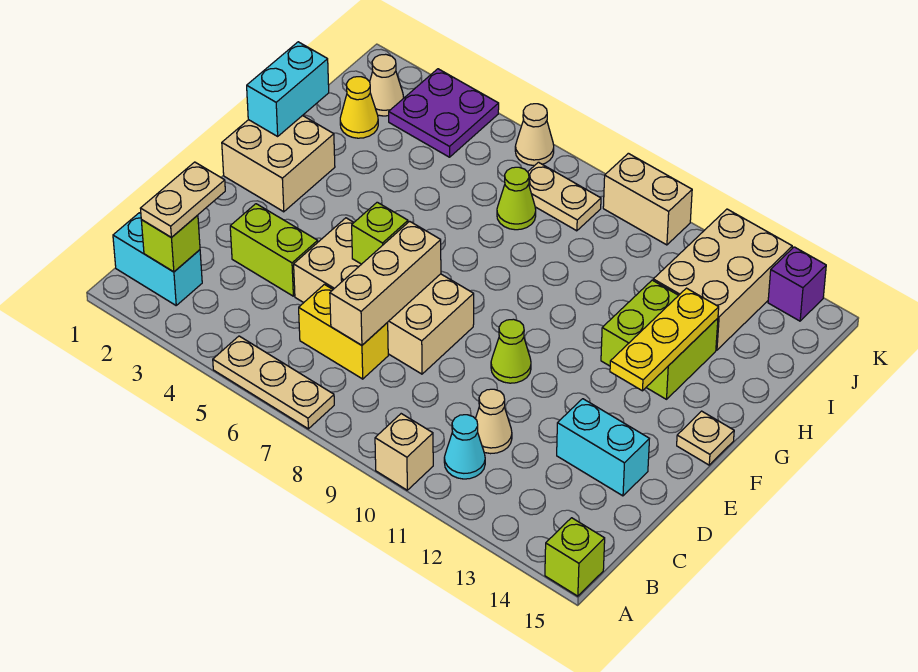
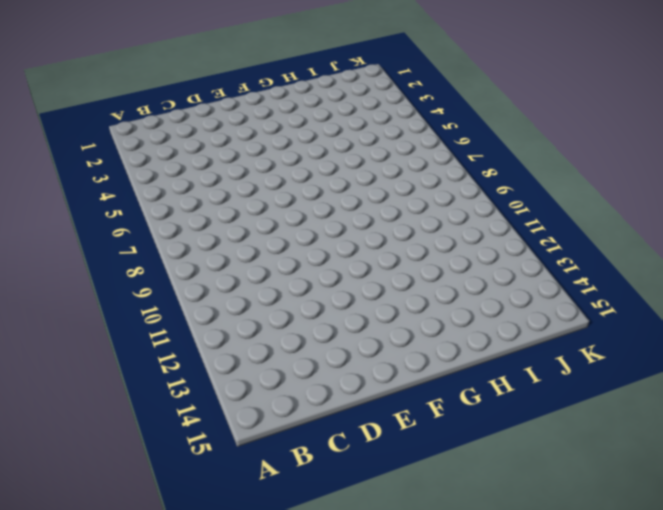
none -> tan 1x3 plate [213,336,334,429]
none -> tan 1x1 brick [375,414,433,490]
none -> lime 1x1 brick [545,518,605,596]

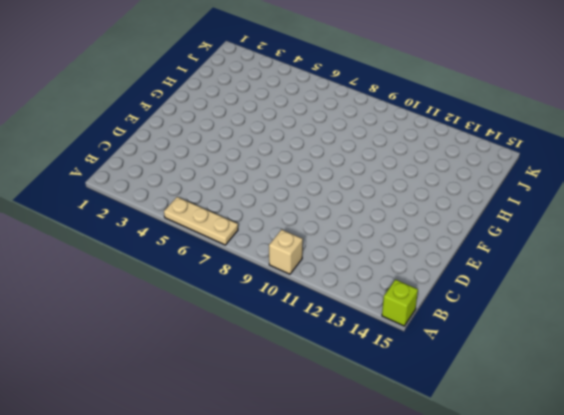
none -> cyan 1x2 brick [113,213,202,305]
none -> cyan 1x1 cone [444,415,485,479]
none -> yellow 1x2 brick [299,284,388,379]

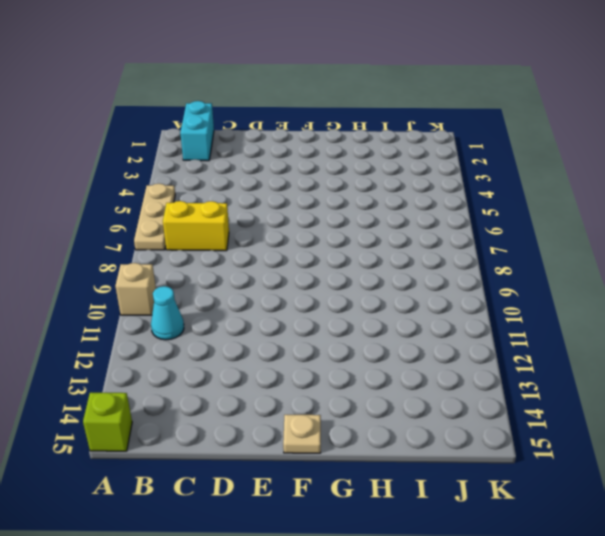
yellow 1x2 brick [163,201,229,251] -> yellow 1x2 brick turned to [299,284,388,379]
none -> tan 1x1 cone [475,389,512,454]
none -> lime 1x2 brick [230,204,318,296]
none -> tan 2x4 brick [294,218,474,374]

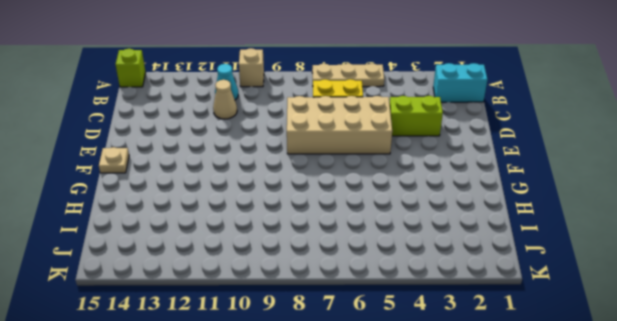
none -> cyan 1x2 brick [557,399,649,496]
none -> lime 1x1 cone [491,319,531,383]
none -> tan 2x2 brick [222,115,335,212]

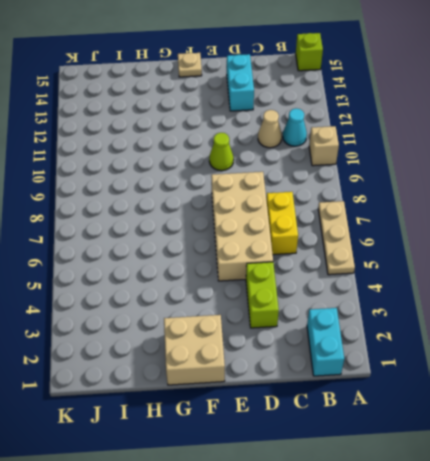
none -> lime 2x2 brick [601,280,718,399]
none -> yellow 1x1 cone [340,77,378,138]
none -> lime 1x1 cone [497,167,536,230]

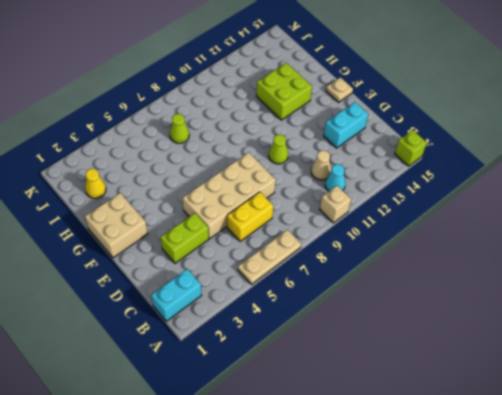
none -> tan 2x3 brick [653,209,792,350]
none -> tan 1x1 cone [370,54,404,116]
none -> purple 2x2 plate [389,69,499,157]

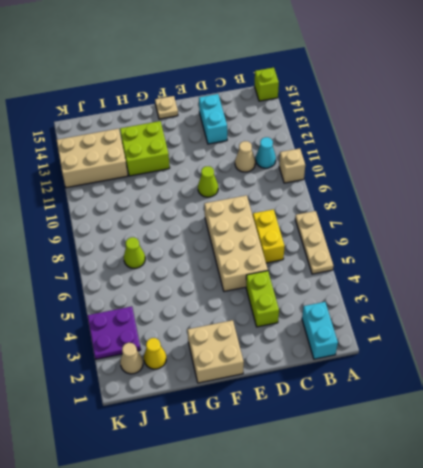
none -> tan 1x2 plate [528,162,601,231]
none -> tan 1x1 cone [515,104,554,166]
none -> tan 1x2 brick [603,153,692,245]

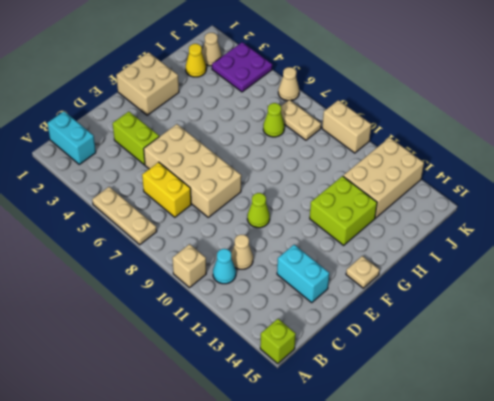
none -> purple 1x1 brick [768,247,826,321]
none -> lime 1x1 brick [141,215,200,272]
none -> tan 1x3 brick [330,221,441,345]

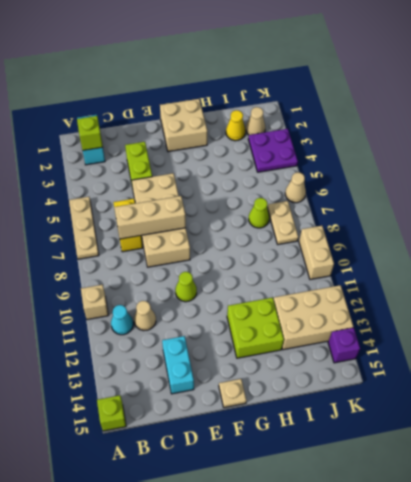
none -> lime 1x1 brick [352,202,408,264]
none -> yellow 1x3 plate [610,288,719,391]
none -> cyan 1x2 brick [247,42,329,136]

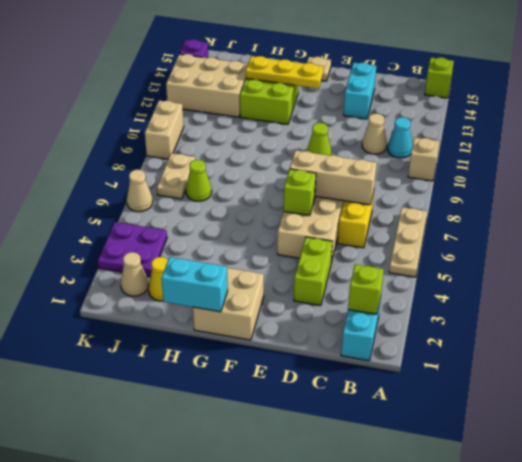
none -> tan 1x2 plate [140,162,225,238]

